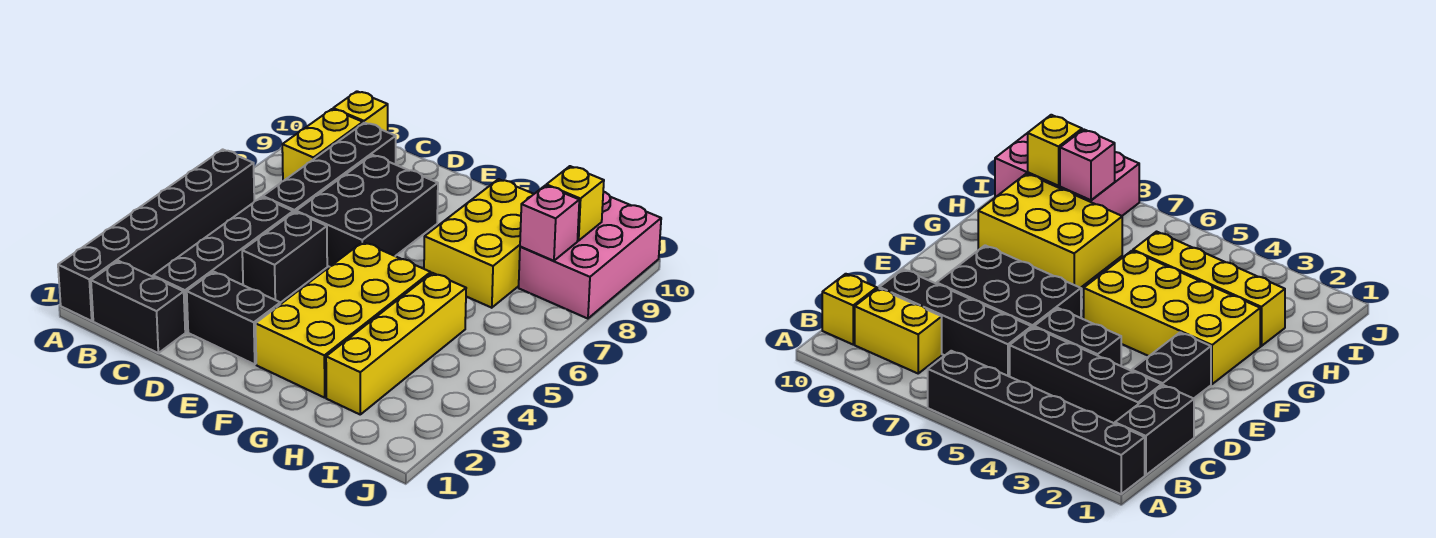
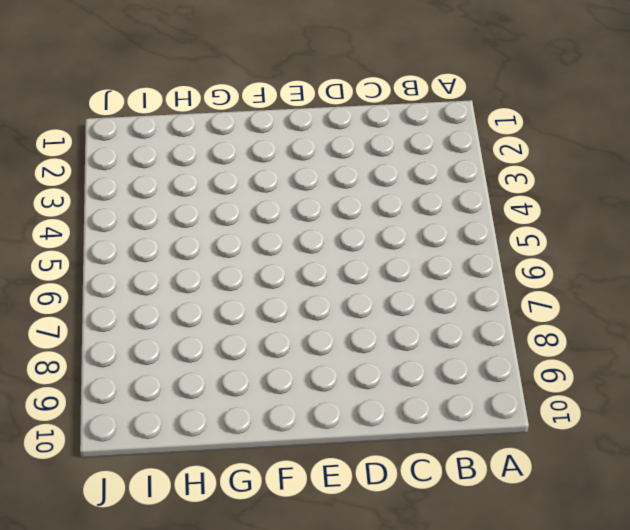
none -> black 1x6 brick [58,149,254,321]
none -> black 1x2 brick [91,261,185,353]
none -> yellow 1x2 brick [282,109,363,181]

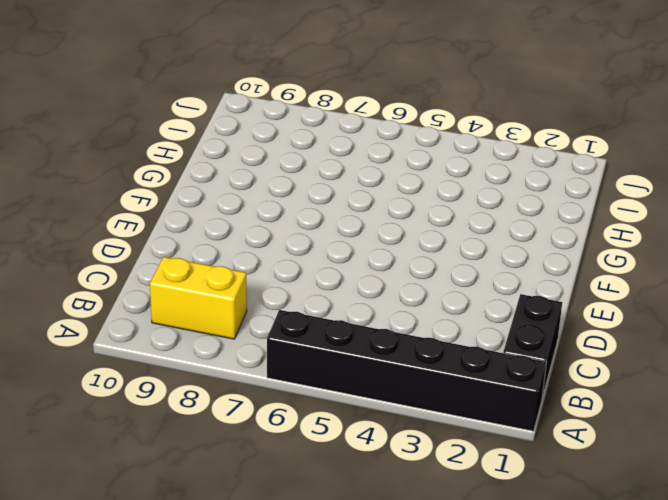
none -> yellow 1x1 brick [333,91,388,132]
none -> black 1x4 brick [153,197,293,332]
none -> black 1x4 brick [263,123,396,213]

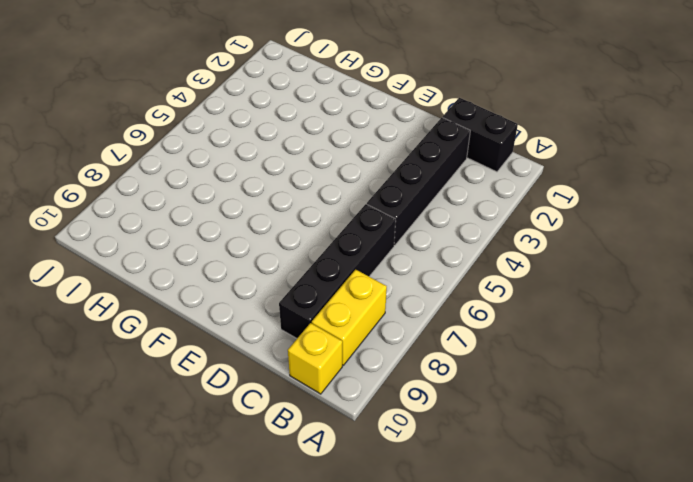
none -> black 1x6 brick [58,149,254,321]
none -> black 1x2 brick [187,272,280,364]
none -> black 1x2 brick [242,212,327,303]

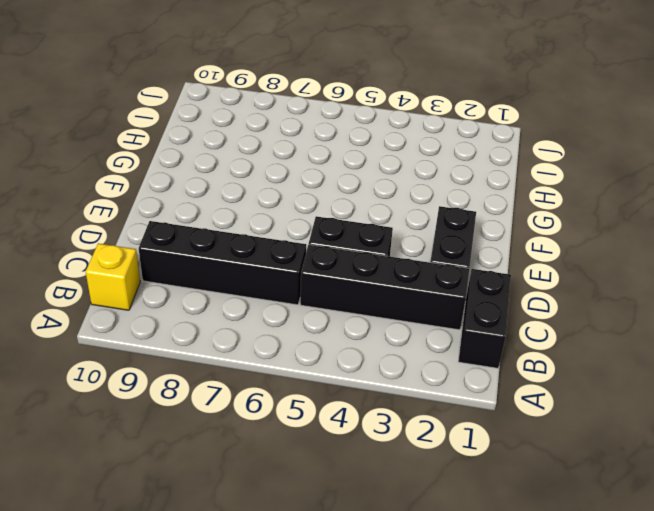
none -> black 1x6 brick [58,149,254,321]
none -> yellow 1x2 brick [282,109,363,181]
none -> black 2x3 brick [296,155,438,267]

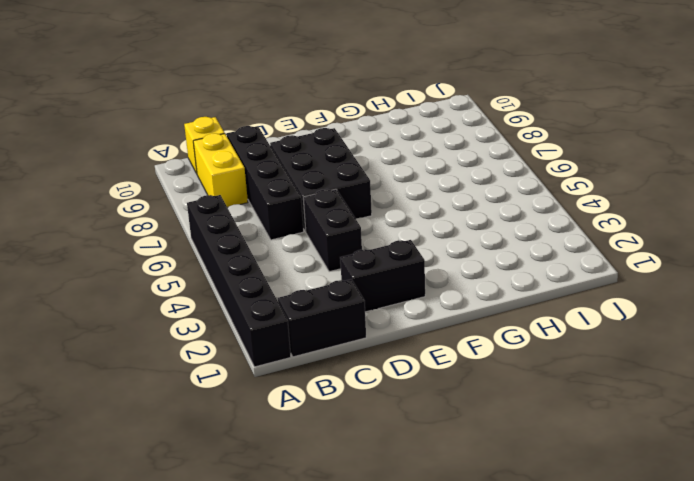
none -> black 1x4 brick [153,197,293,332]
none -> yellow 2x4 brick [256,242,431,398]
none -> yellow 2x3 brick [424,179,534,308]

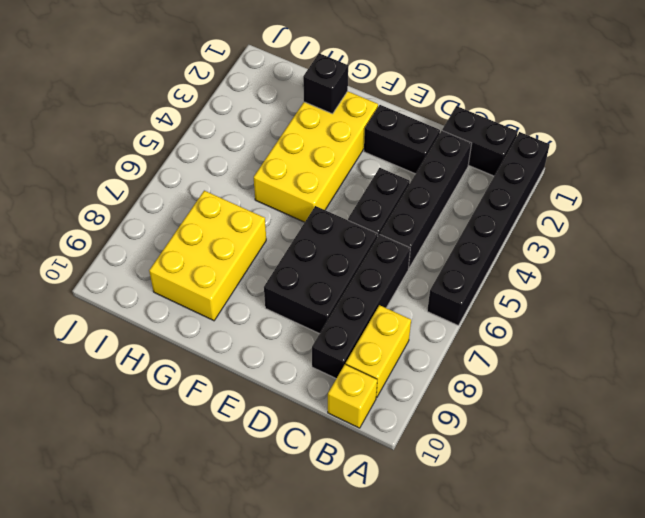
black 1x1 brick [303,53,348,114] -> none
none -> yellow 1x4 brick [326,273,466,414]
none -> pink 2x3 brick [519,192,661,319]
none -> pink 1x1 brick [520,185,579,261]

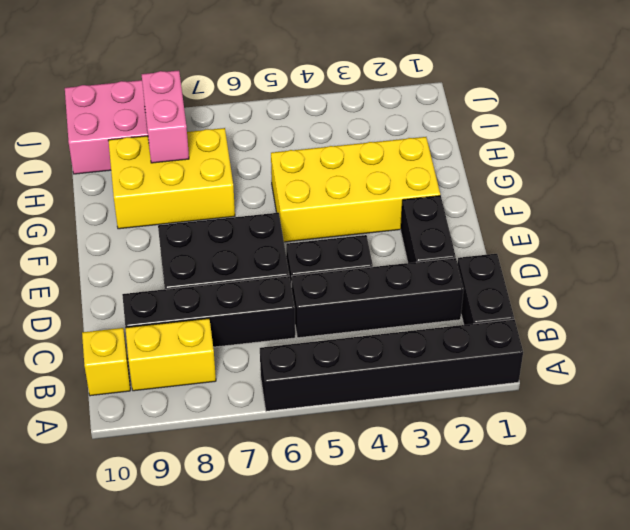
pink 1x2 brick [141,70,189,163] -> pink 1x1 brick [520,185,579,261]
none -> yellow 1x4 brick [326,273,466,414]
none -> yellow 1x1 brick [546,166,604,241]

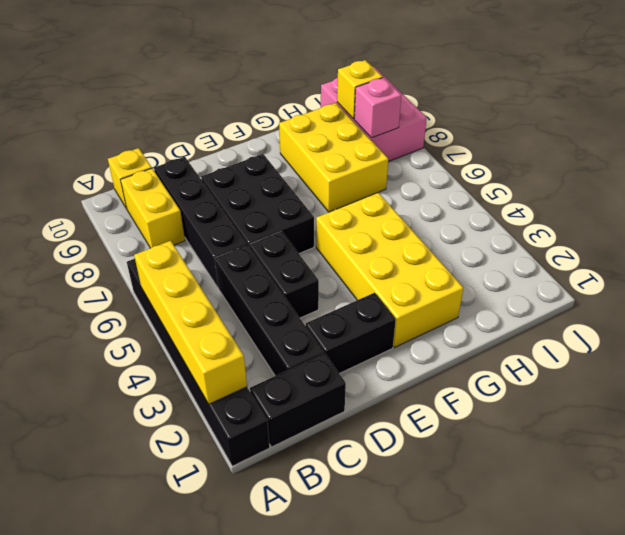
yellow 1x4 brick [134,241,247,404] -> yellow 1x4 brick moved to [326,273,466,414]

